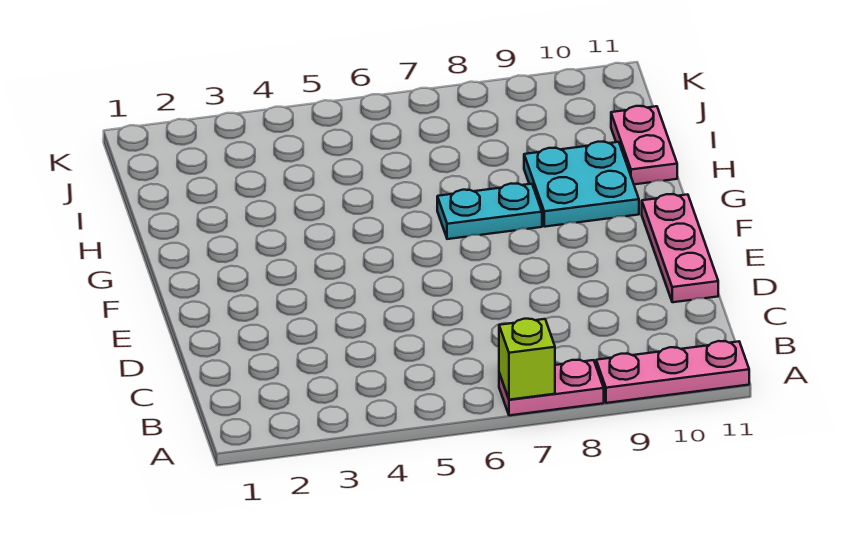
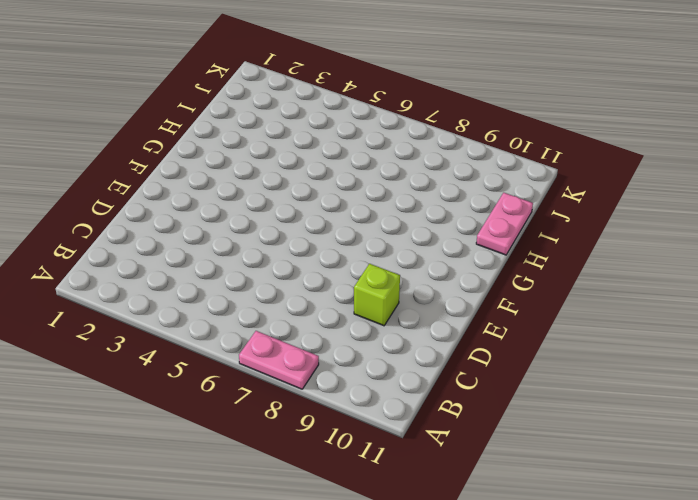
lime 1x1 brick [354,264,400,326] -> lime 1x1 brick moved to [499,319,555,400]
none -> pink 1x3 plate [596,341,749,403]
none -> pink 1x3 plate [642,194,718,302]

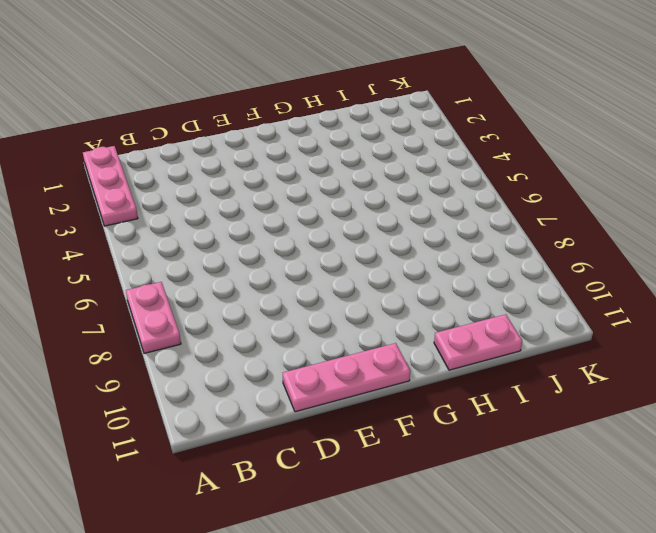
pink 1x3 plate [83,146,138,226] -> pink 1x3 plate moved to [596,341,749,403]
none -> cyan 1x2 plate [437,184,542,239]
none -> cyan 2x2 plate [524,142,639,227]

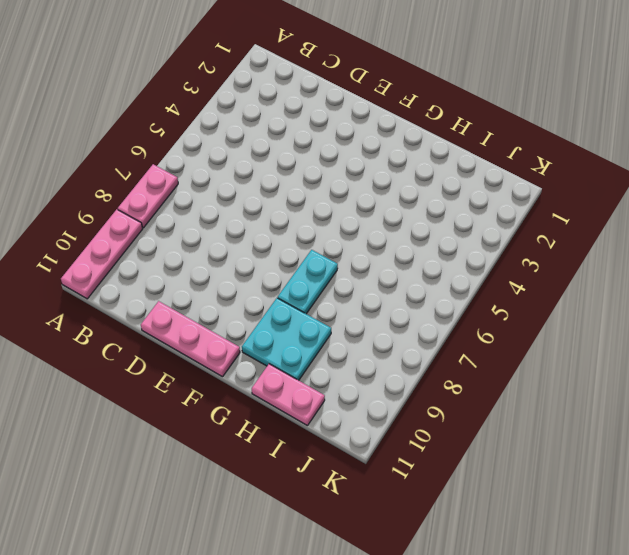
none -> lime 1x1 brick [499,319,555,400]

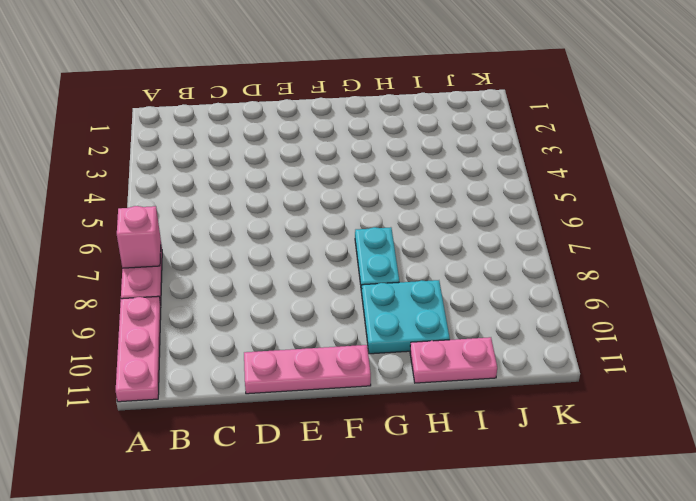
pink 1x1 brick [117,206,161,268] -> lime 1x1 brick [499,319,555,400]

